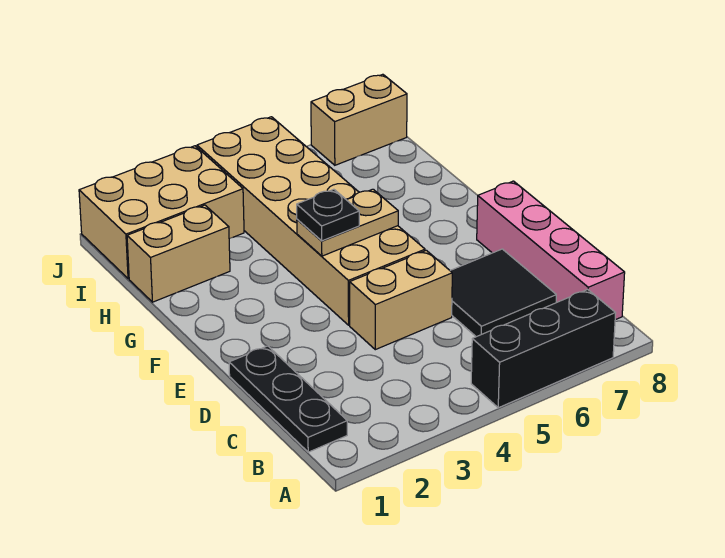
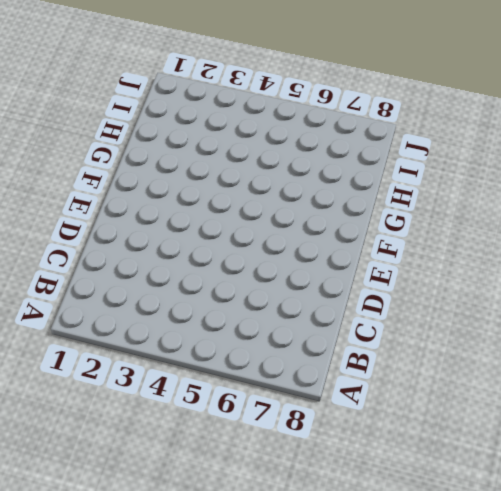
none -> black 1x3 brick [471,289,616,408]
none -> black 1x3 plate [229,346,347,452]

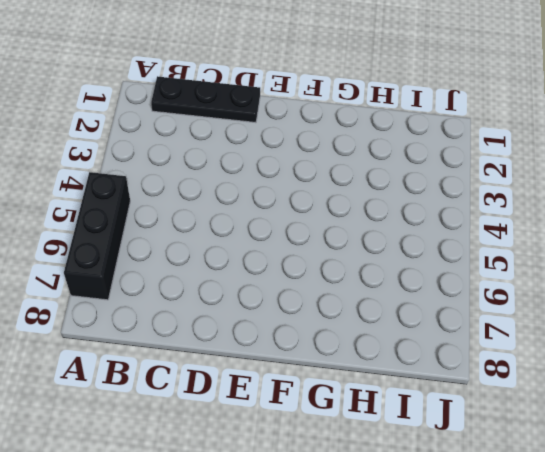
none -> pink 1x4 brick [477,181,625,320]
none -> black 2x2 tile [450,249,556,337]

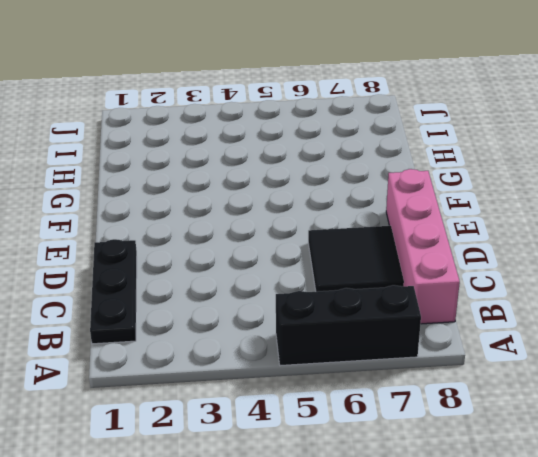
none -> tan 1x2 brick [350,250,452,350]
none -> tan 2x6 brick [197,117,425,325]

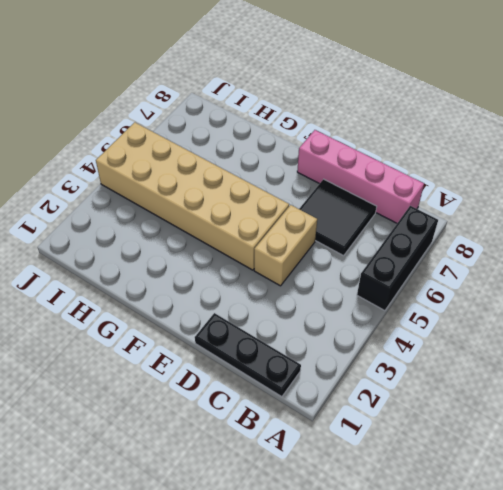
none -> tan 1x2 brick [127,205,230,302]
none -> tan 2x3 brick [79,146,244,279]

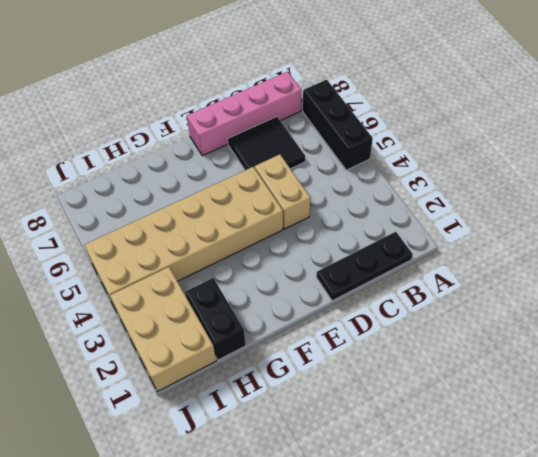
black 1x2 brick [185,278,246,360] -> tan 1x2 brick [127,205,230,302]
none -> tan 1x2 brick [311,74,407,165]
none -> tan 1x2 plate [297,189,398,256]

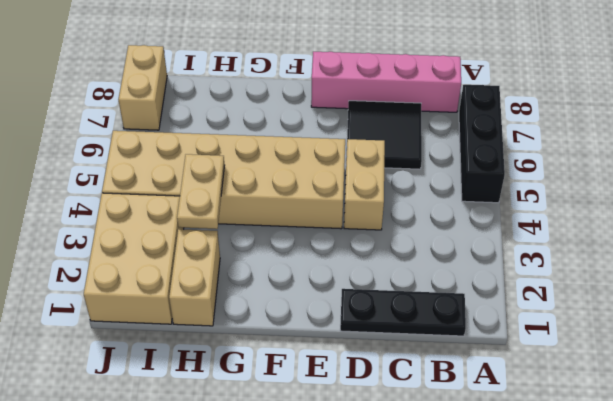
tan 1x2 plate [177,154,225,229] -> tan 1x2 plate moved to [297,189,398,256]
none -> black 1x1 plate [297,189,359,241]

